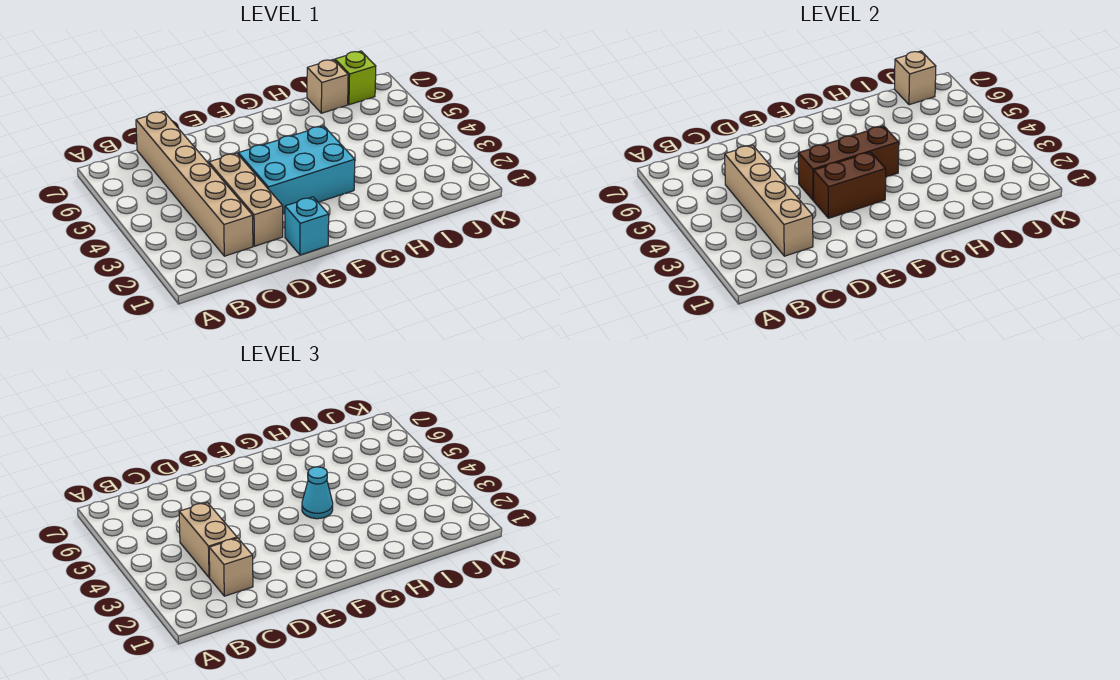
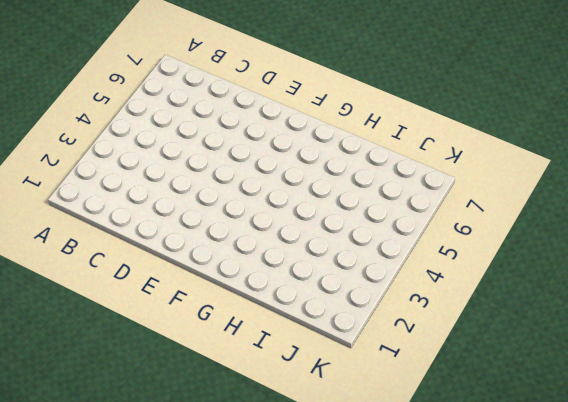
none -> tan 1x6 brick [136,111,253,256]
none -> tan 1x3 brick [209,153,283,246]
none -> cyan 1x1 brick [285,197,329,255]

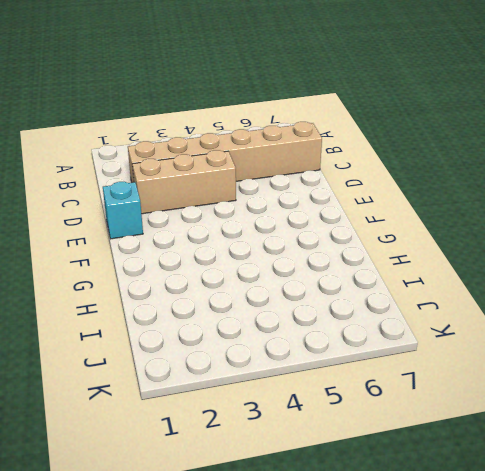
none -> cyan 2x3 brick [238,126,355,214]
none -> tan 1x1 brick [307,59,348,113]
none -> lime 1x1 brick [335,51,376,105]

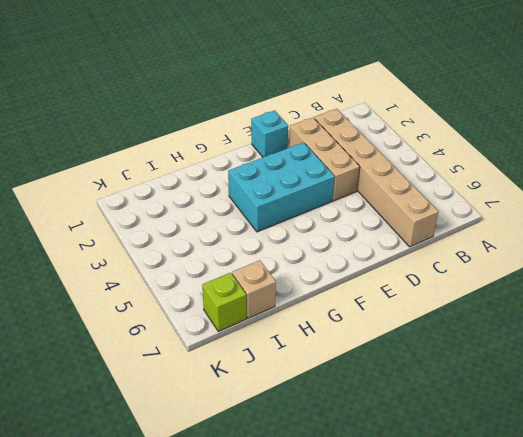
none -> tan 1x4 brick [725,145,813,256]
none -> brown 1x2 brick [814,152,886,218]
none -> brown 1x3 brick [798,126,899,200]

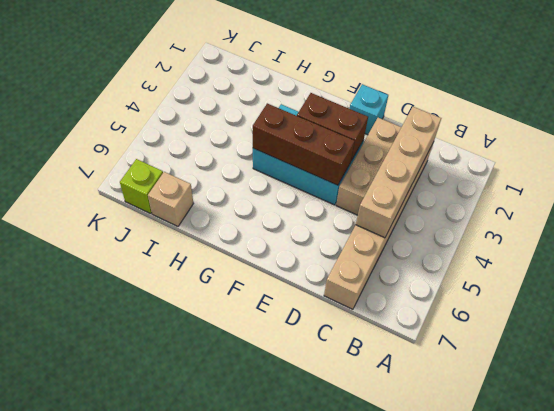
none -> tan 1x1 brick [895,51,936,105]
none -> tan 1x1 brick [209,538,253,596]
none -> tan 1x2 brick [179,502,237,578]

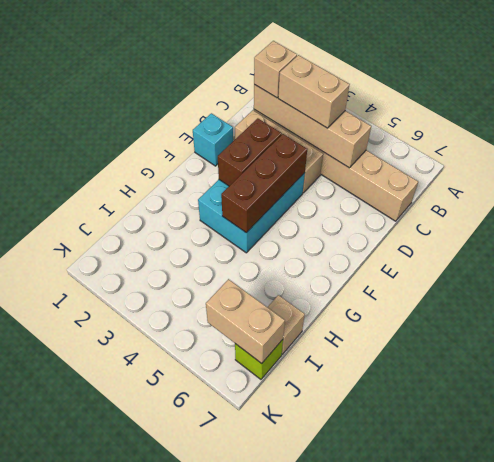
tan 1x2 brick [206,279,285,363] -> tan 1x1 brick [895,51,936,105]
none -> cyan 1x1 cone [302,467,333,519]

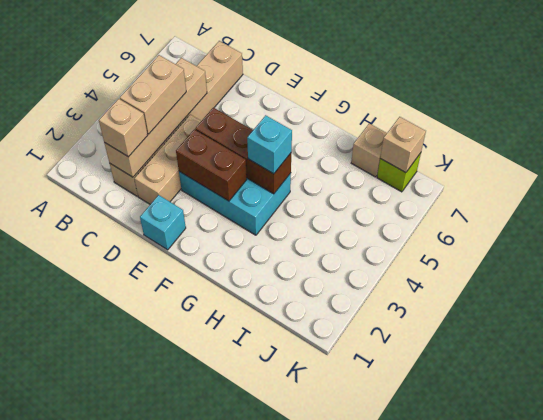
cyan 1x1 brick [247,115,292,174] -> cyan 1x1 cone [302,467,333,519]

